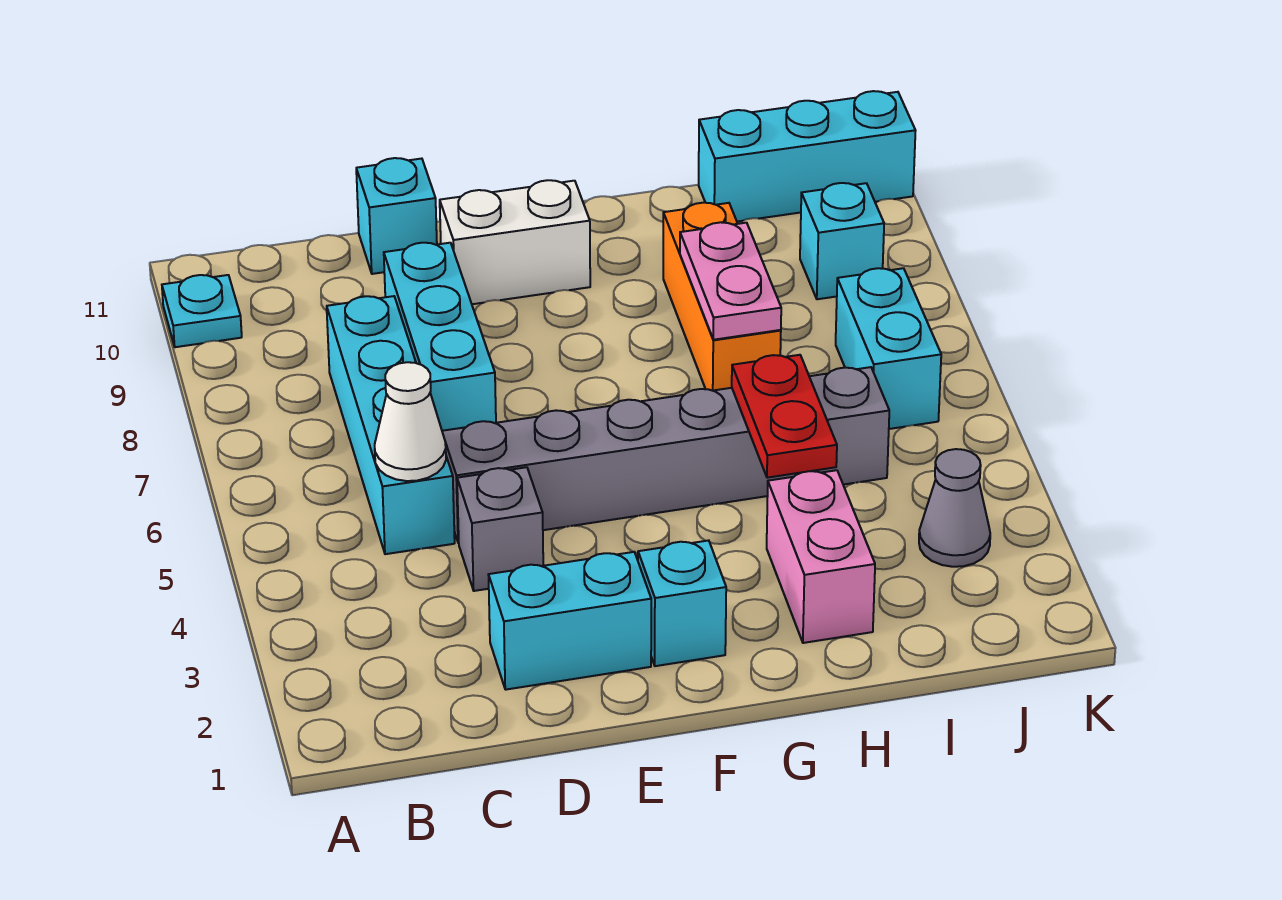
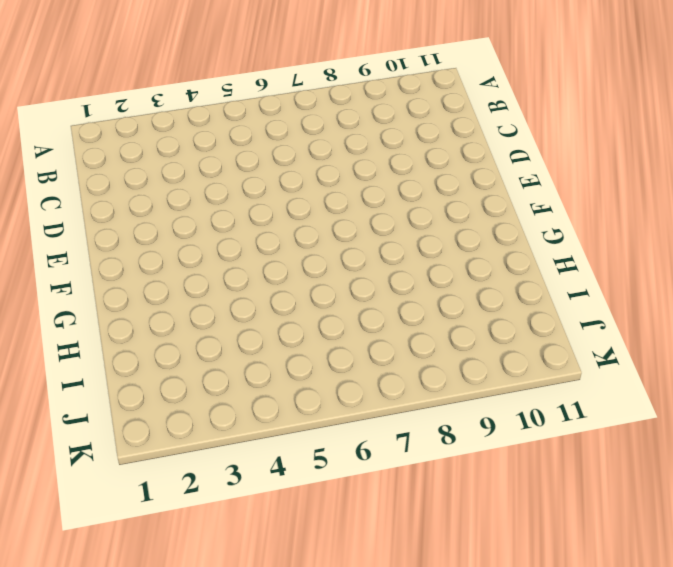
none -> cyan 1x1 plate [162,275,242,347]
none -> cyan 1x4 brick [327,296,455,554]
none -> cyan 1x2 brick [488,552,651,690]

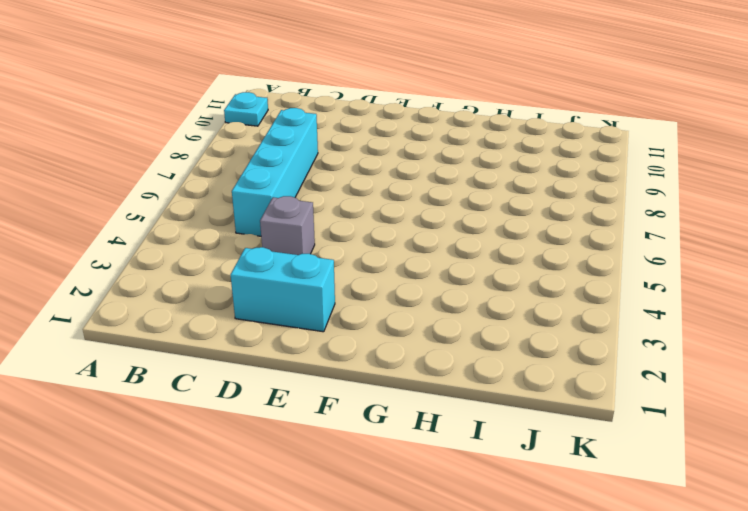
none -> grey 1x6 brick [442,367,889,543]
none -> cyan 1x3 brick [384,243,496,431]
none -> cyan 1x1 brick [356,158,437,274]

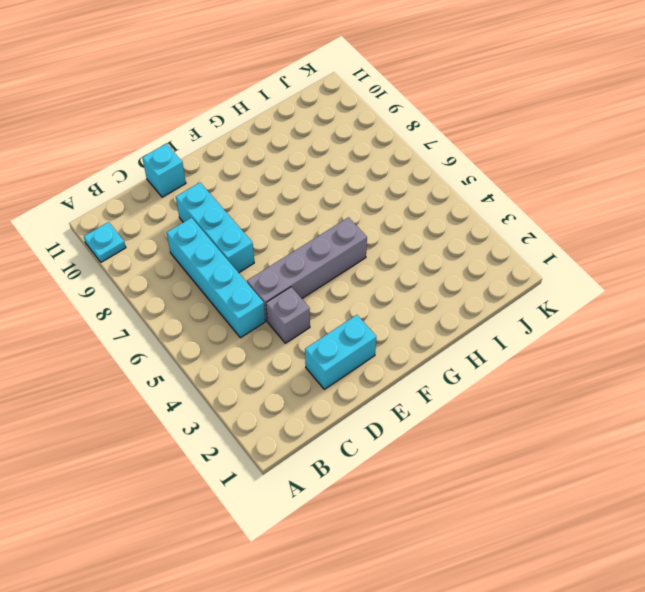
grey 1x4 brick [247,217,367,321] -> grey 1x6 brick [442,367,889,543]
none -> white 1x2 brick [440,180,590,304]
none -> cyan 1x1 brick [638,540,726,666]
none -> pink 1x2 brick [767,470,875,643]

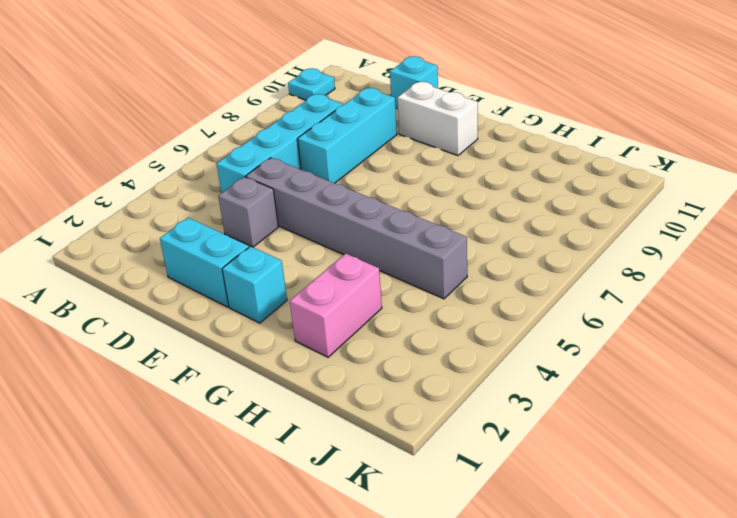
none -> orange 1x3 brick [663,203,781,391]
none -> cyan 1x3 brick [699,91,916,222]
none -> grey 1x1 cone [919,449,990,567]

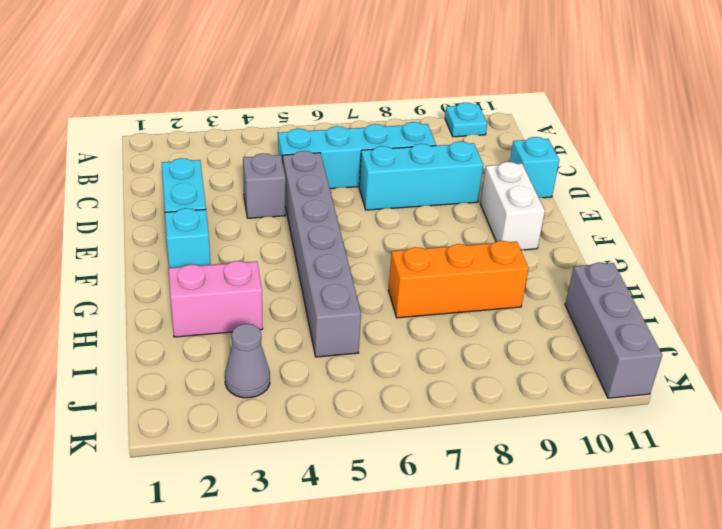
grey 1x3 brick [565,262,662,398] -> cyan 1x3 brick [699,91,916,222]
none -> cyan 1x2 brick [836,268,941,429]
none -> cyan 1x1 brick [800,183,884,299]
none -> white 1x1 cone [375,362,446,481]

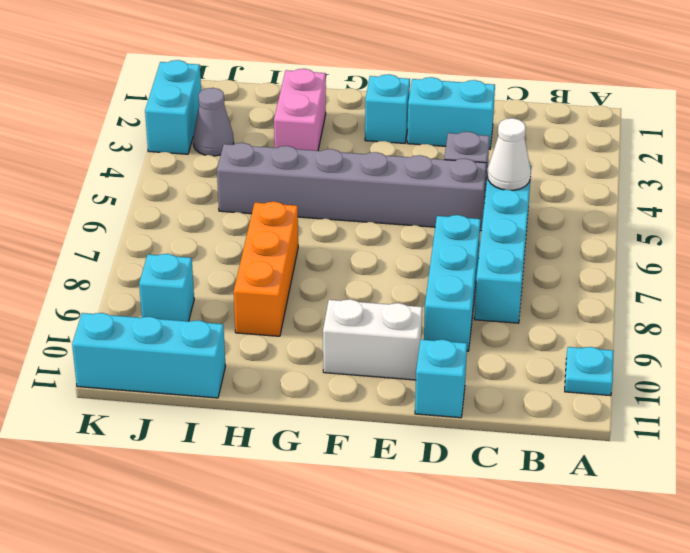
cyan 1x2 brick [145,60,201,154] -> cyan 1x2 brick moved to [836,268,941,429]
none -> red 1x2 plate [732,355,837,478]
none -> pink 1x2 plate [680,222,781,340]

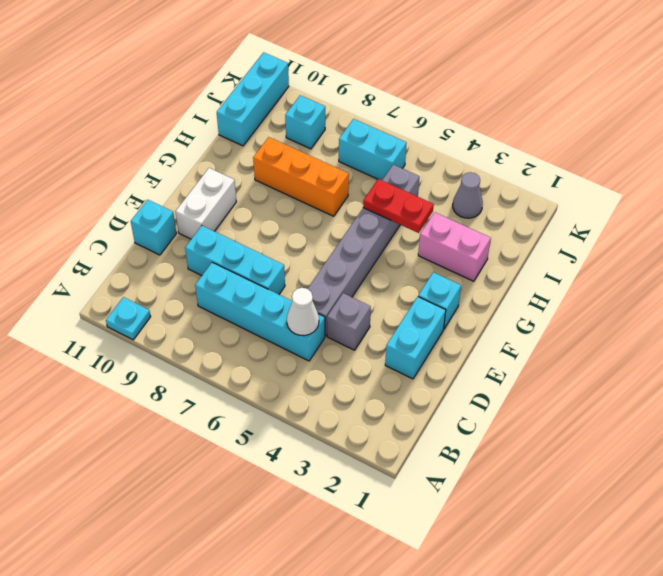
none -> pink 1x2 plate [680,222,781,340]

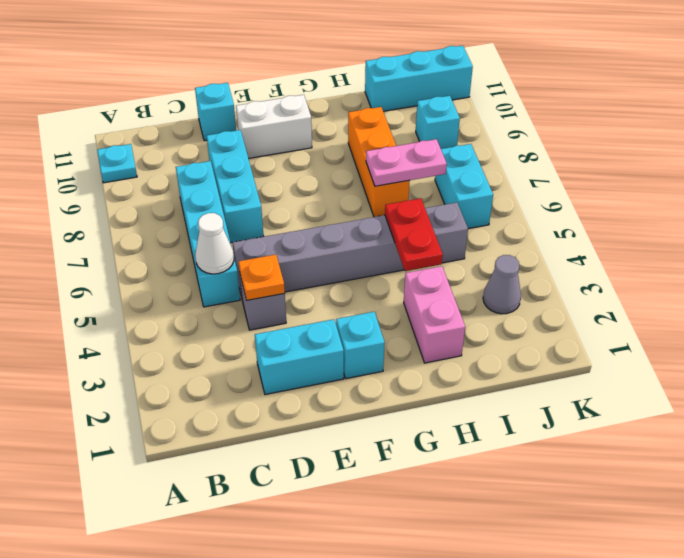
orange 1x1 plate [238,255,285,300] -> none
pink 1x2 plate [366,139,447,186] -> pink 1x2 plate turned to [680,222,781,340]

